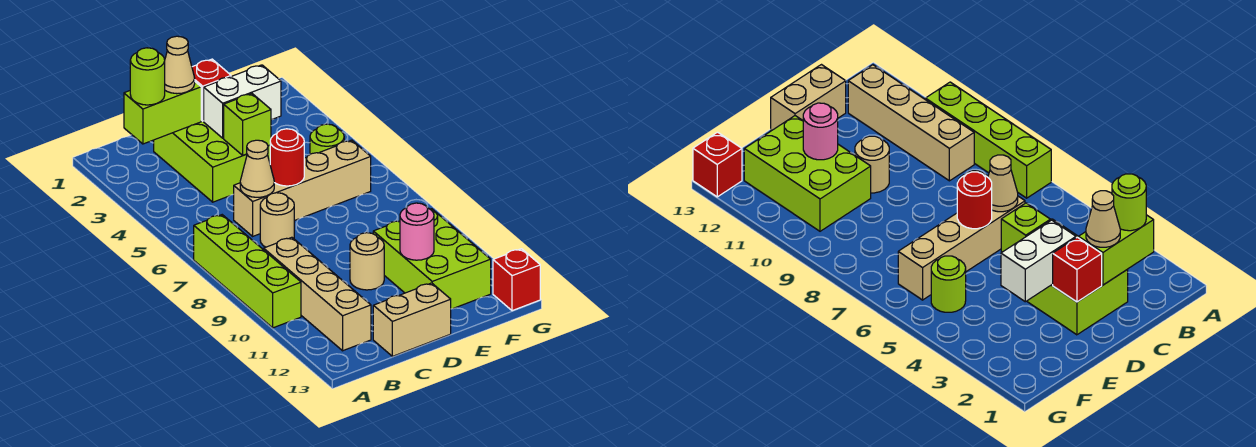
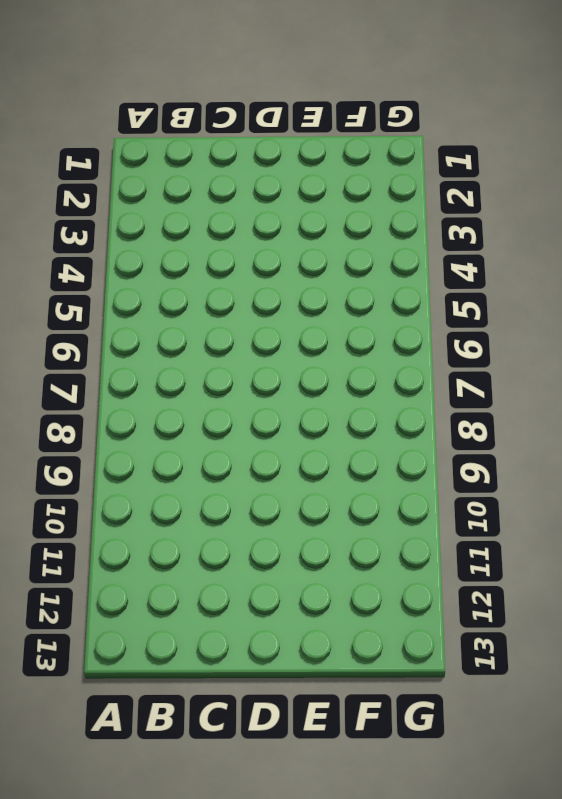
none -> lime 1x4 brick [194,215,301,328]
none -> tan 1x4 brick [264,237,371,351]
none -> lime 2x3 brick [154,120,270,202]

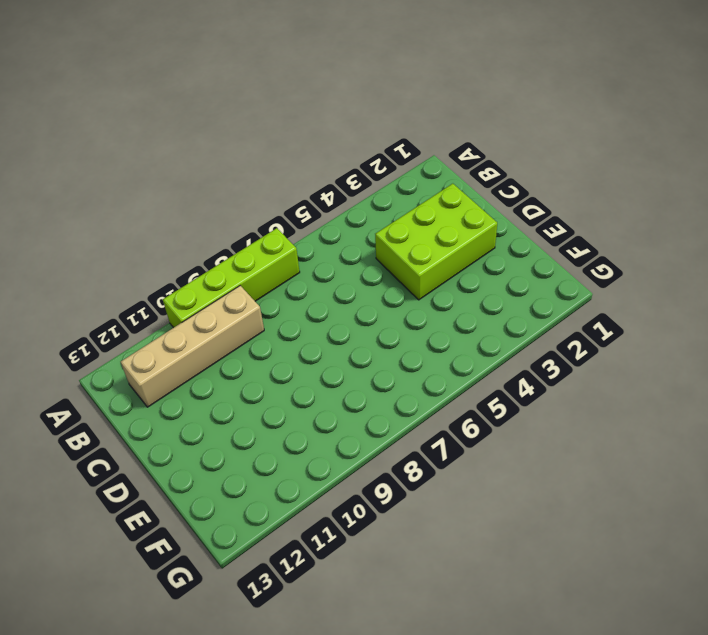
none -> tan 1x4 brick [234,140,371,236]
none -> tan 1x1 round brick [260,193,294,247]
none -> tan 1x2 brick [373,283,451,356]

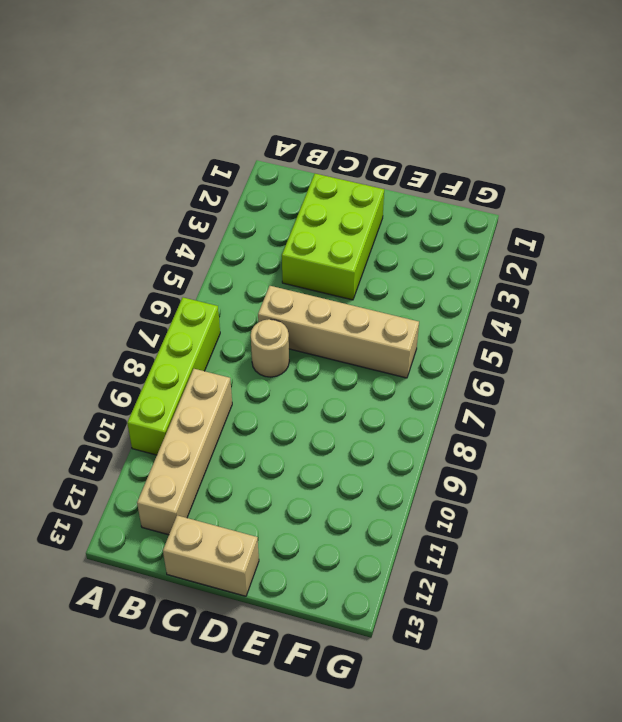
none -> tan 1x1 round brick [350,233,384,290]
none -> lime 2x3 brick [373,209,491,309]
none -> lime 1x1 round brick [310,124,344,154]

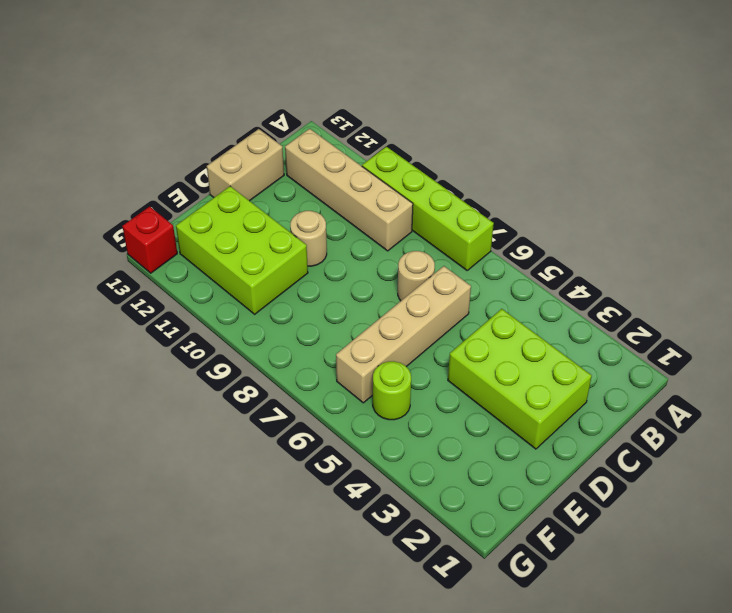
none -> lime 1x2 brick [124,82,201,144]
none -> tan 1x1 cone [240,140,274,197]
none -> red 1x1 brick [192,59,231,121]

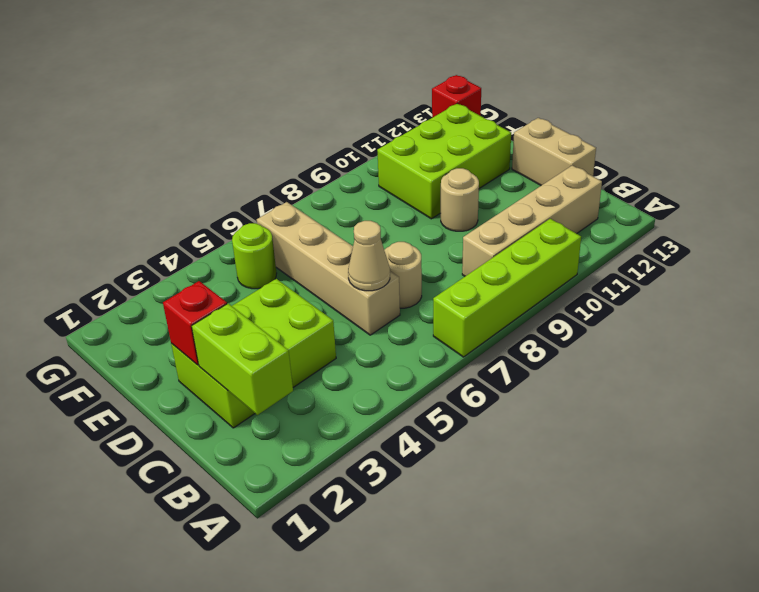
none -> white 1x2 brick [204,65,281,138]
none -> lime 1x1 brick [224,94,271,155]
none -> red 1x1 round brick [270,129,304,186]

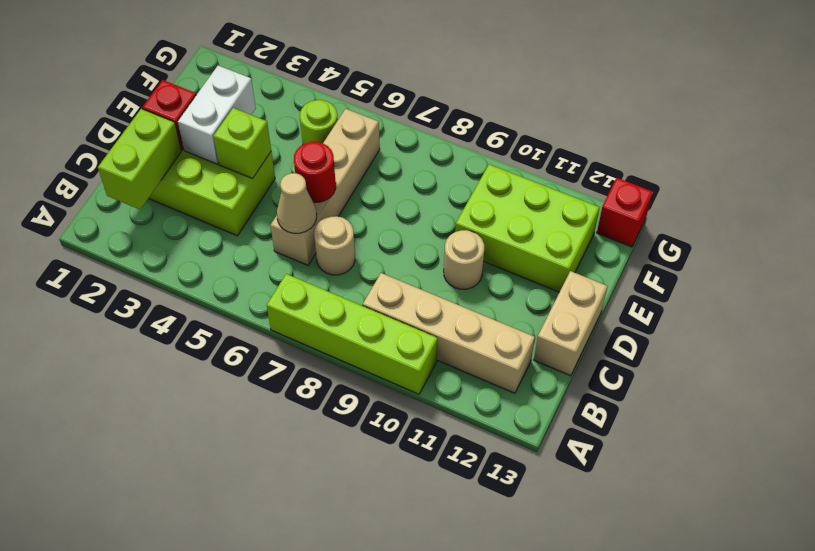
none -> pink 1x1 round brick [400,203,434,260]
none -> lime 1x1 round brick [130,48,165,105]
none -> tan 1x1 cone [165,36,195,94]

